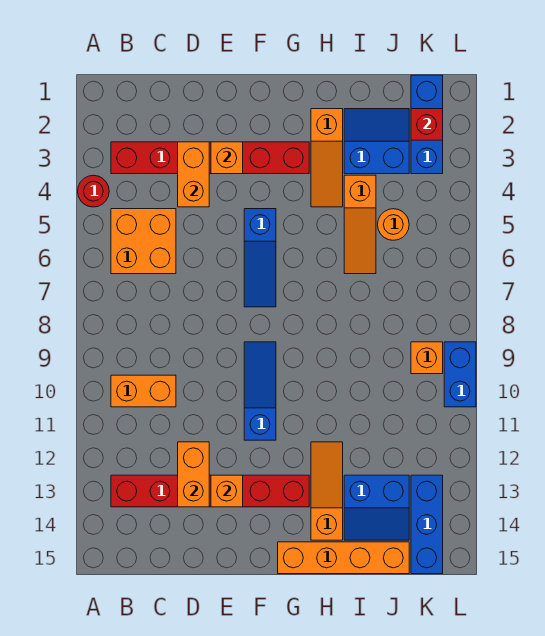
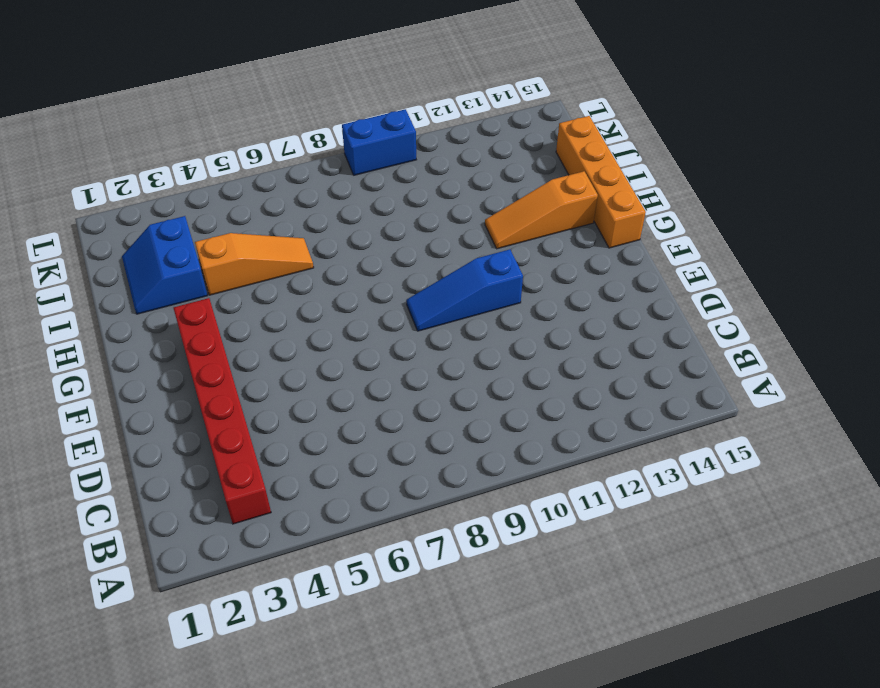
none -> red 1x1 round brick [78,175,109,207]
none -> orange 2x2 brick [111,209,176,274]
none -> orange 1x2 brick [111,375,176,407]

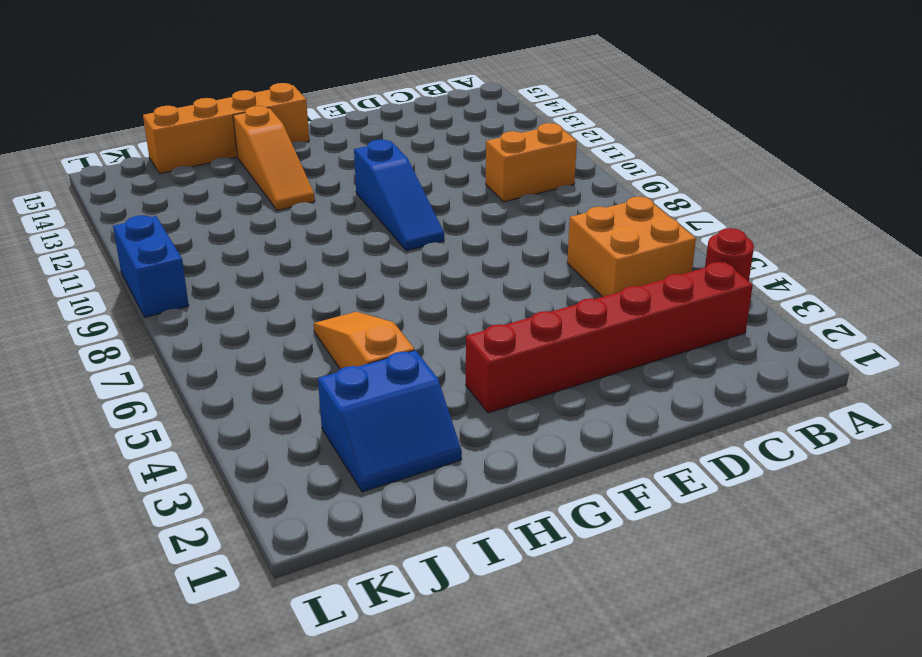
none -> red 1x6 brick [111,475,309,507]
none -> blue 1x3 slope [244,209,276,307]
none -> orange 1x3 slope [311,109,343,207]

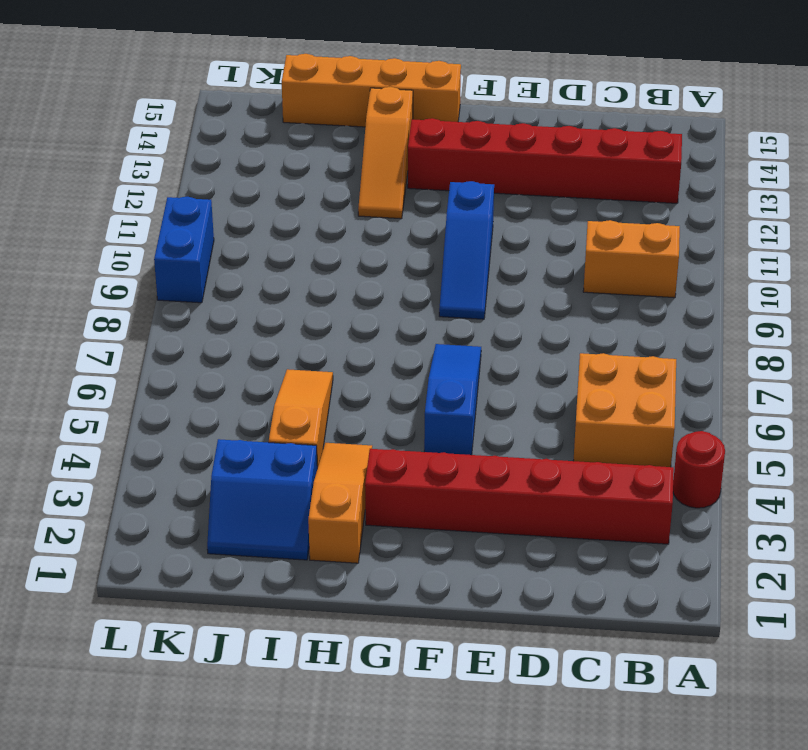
none -> blue 2x2 slope [344,475,409,540]
none -> orange 1x1 round brick [378,209,409,240]
none -> blue 1x3 brick [411,75,443,174]

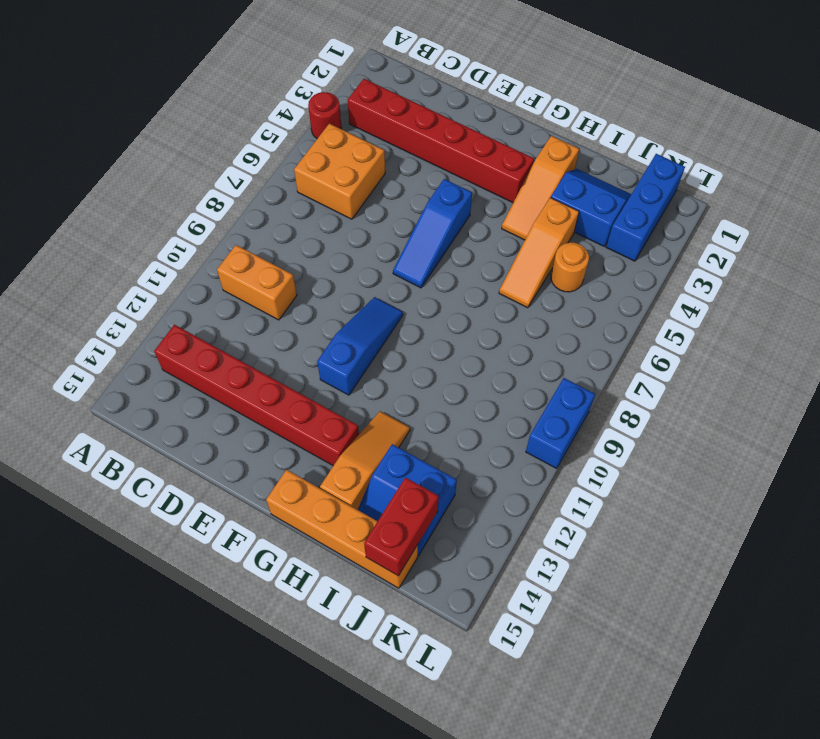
red 1x2 brick [364,477,439,576] -> none
none -> orange 1x1 brick [411,342,443,374]
none -> blue 1x3 brick [411,475,443,574]
none -> orange 1x2 brick [178,142,209,207]

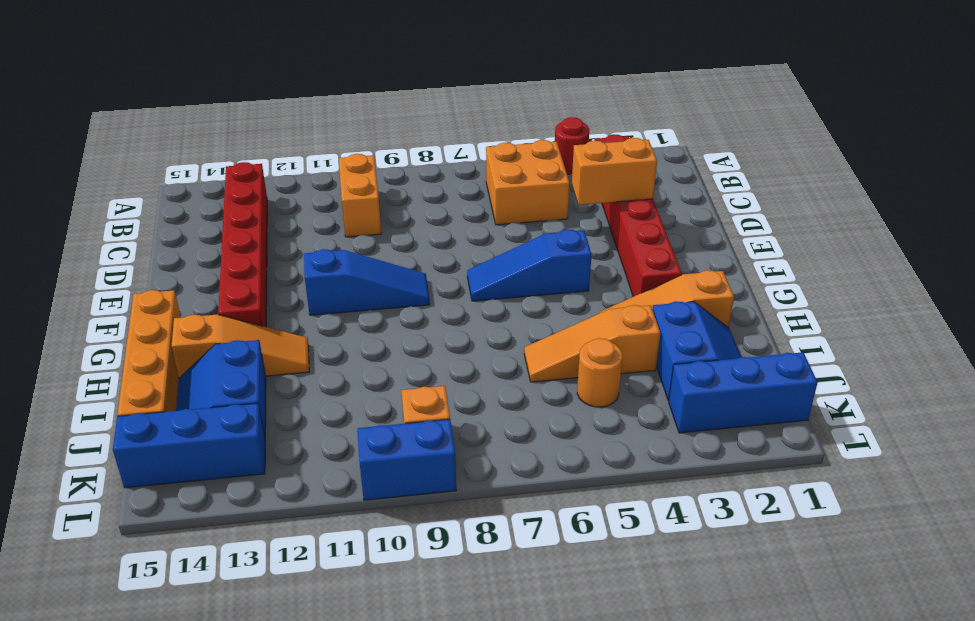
none -> orange 1x2 brick [178,442,209,507]
none -> orange 1x1 brick [211,142,243,174]
none -> orange 1x1 brick [211,475,243,507]

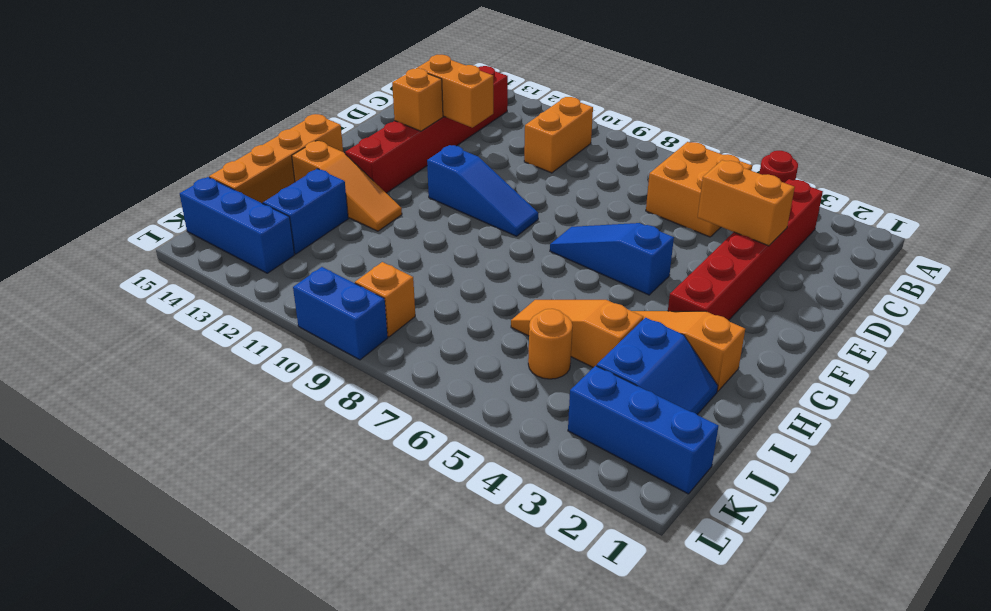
none -> orange 1x1 brick [211,142,243,174]
none -> red 1x1 brick [411,109,443,140]

